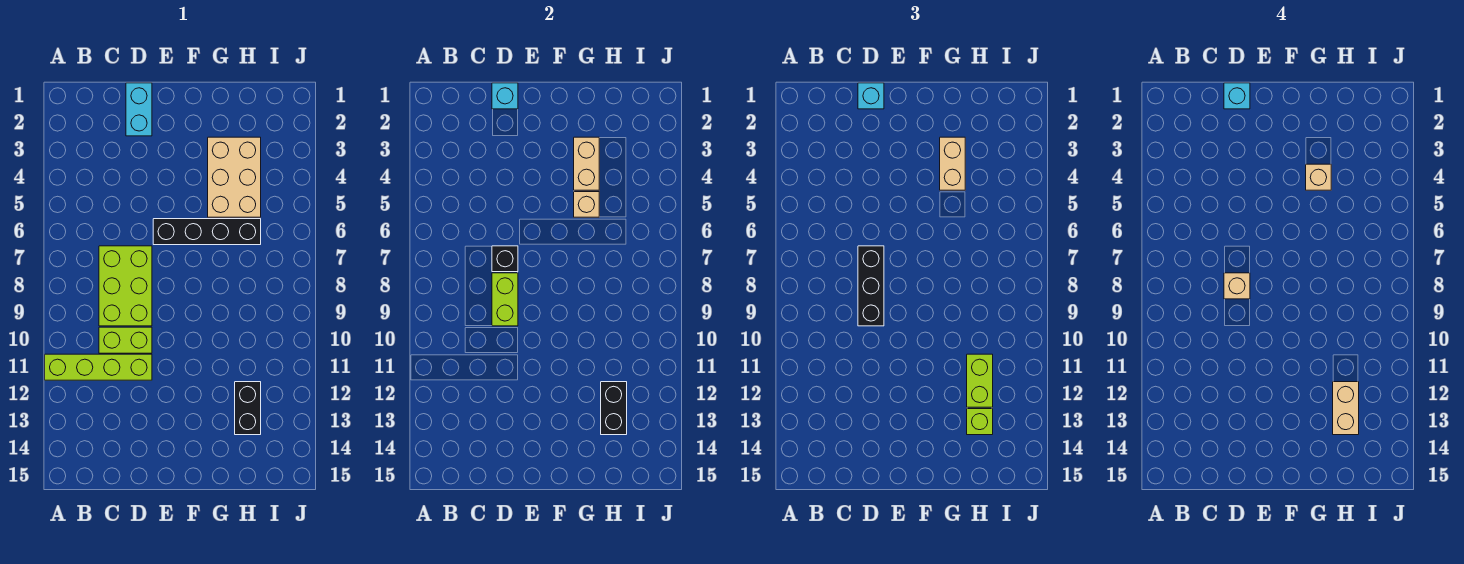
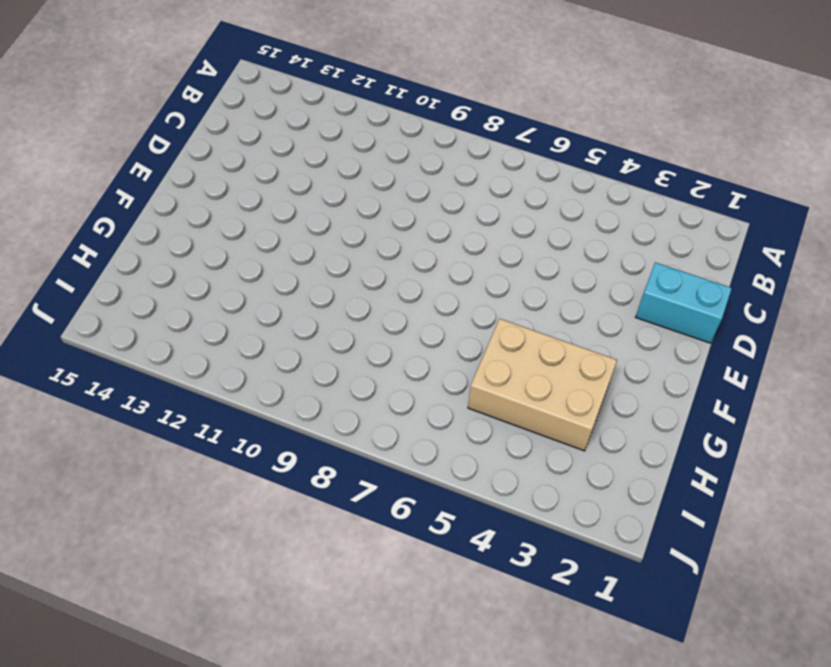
none -> lime 1x4 brick [45,354,152,380]
none -> lime 2x3 brick [99,246,152,326]
none -> lime 1x2 brick [99,327,152,353]

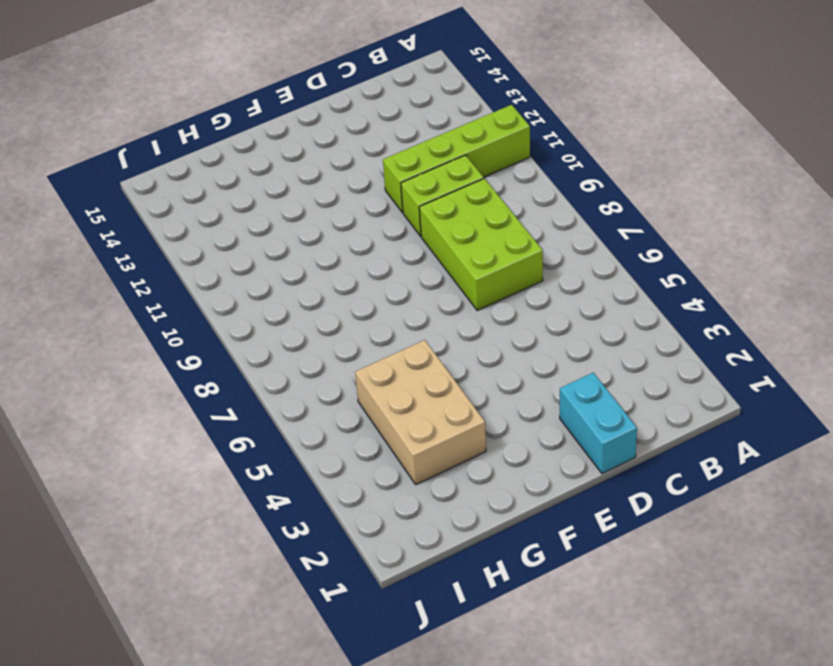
none -> black 1x4 brick [153,219,261,245]
none -> black 1x2 brick [235,382,261,435]
none -> cyan 1x1 brick [492,83,518,109]

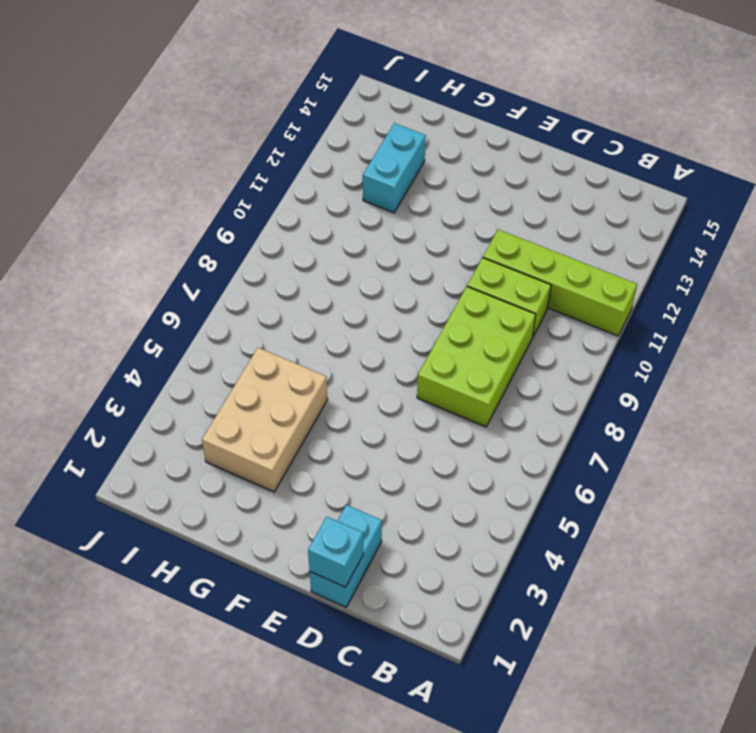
cyan 1x2 brick [363,123,426,213] -> black 1x2 brick [235,382,261,435]
none -> black 1x4 brick [153,219,261,245]
none -> black 1x1 brick [492,246,518,272]
none -> lime 1x2 brick [492,273,518,326]

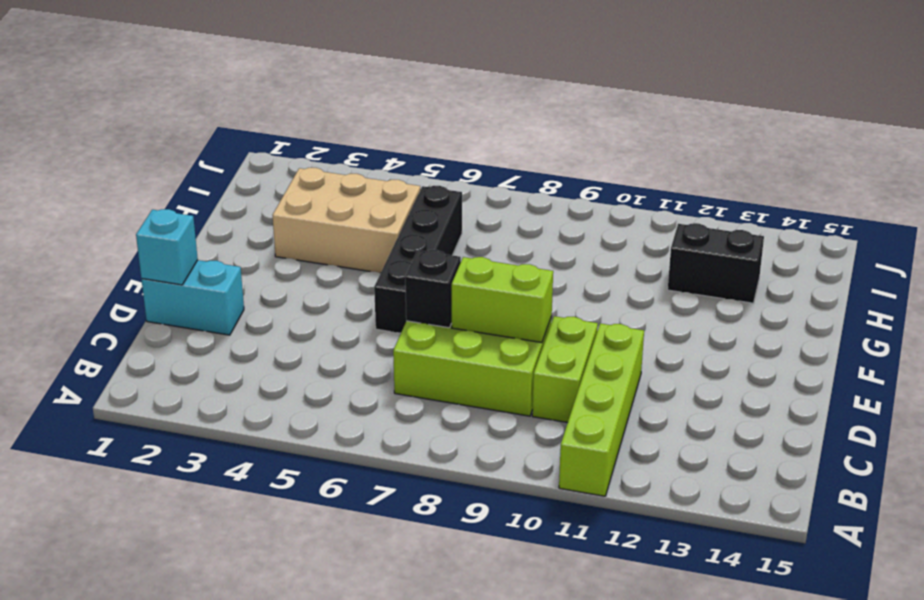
none -> tan 1x2 brick [574,137,599,190]
none -> tan 1x1 brick [574,192,599,217]
none -> black 1x2 brick [601,382,627,435]

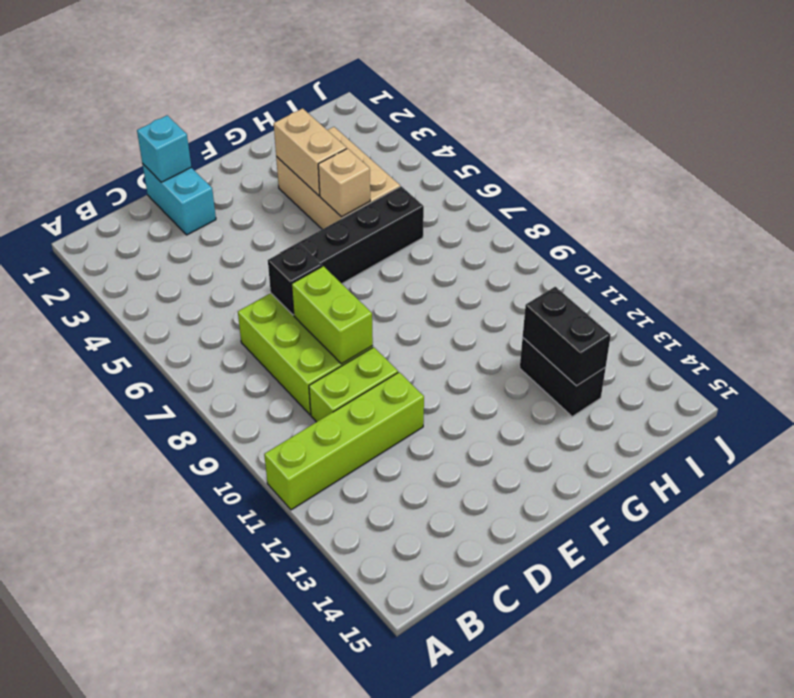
none -> cyan 1x1 brick [858,83,884,109]
none -> black 1x3 brick [858,246,884,326]
none -> tan 1x2 brick [940,137,965,190]

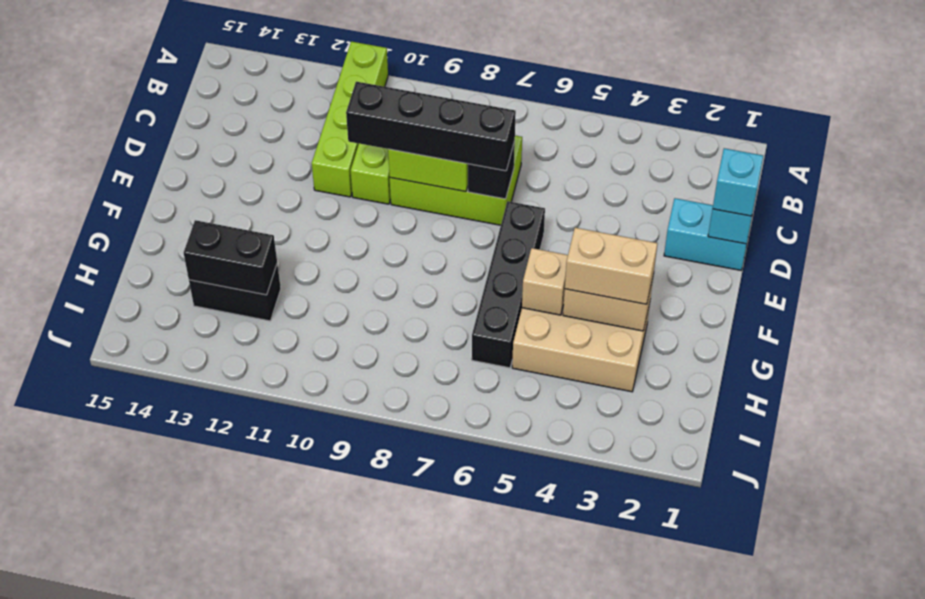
black 1x4 brick [346,82,516,171] -> black 1x3 brick [858,246,884,326]
none -> lime 1x2 brick [967,354,993,407]
none -> lime 1x1 brick [967,409,993,435]
none -> cyan 1x1 brick [1224,83,1250,109]

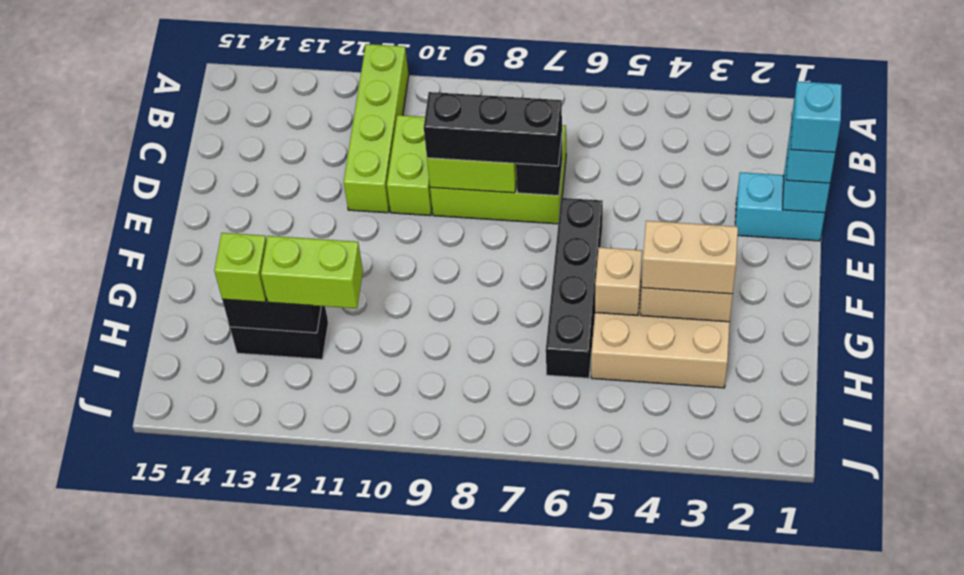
none -> tan 1x1 brick [1224,273,1250,299]
none -> tan 1x1 brick [1306,164,1331,190]
none -> tan 1x2 brick [1333,382,1359,435]

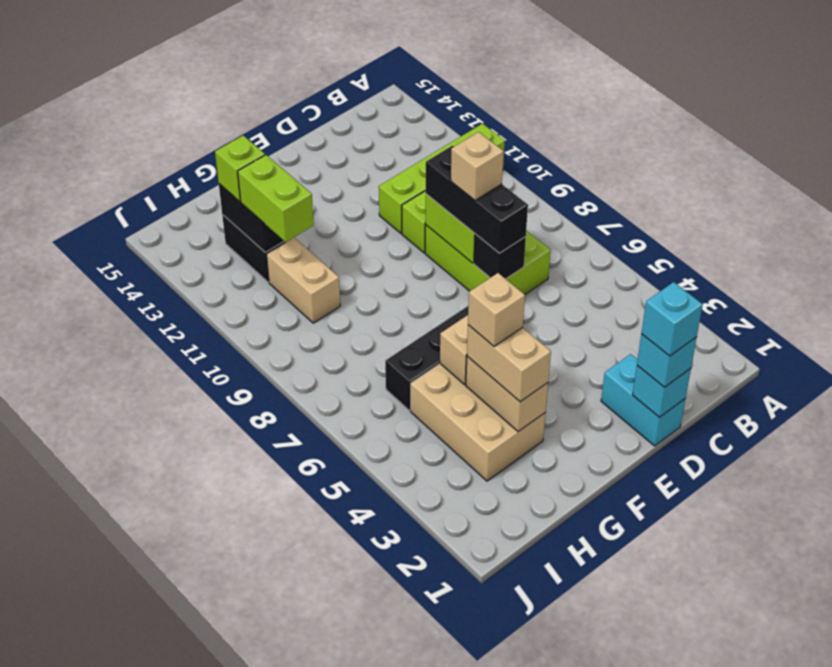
tan 1x2 brick [267,238,340,323] -> tan 1x2 brick moved to [1333,382,1359,435]

